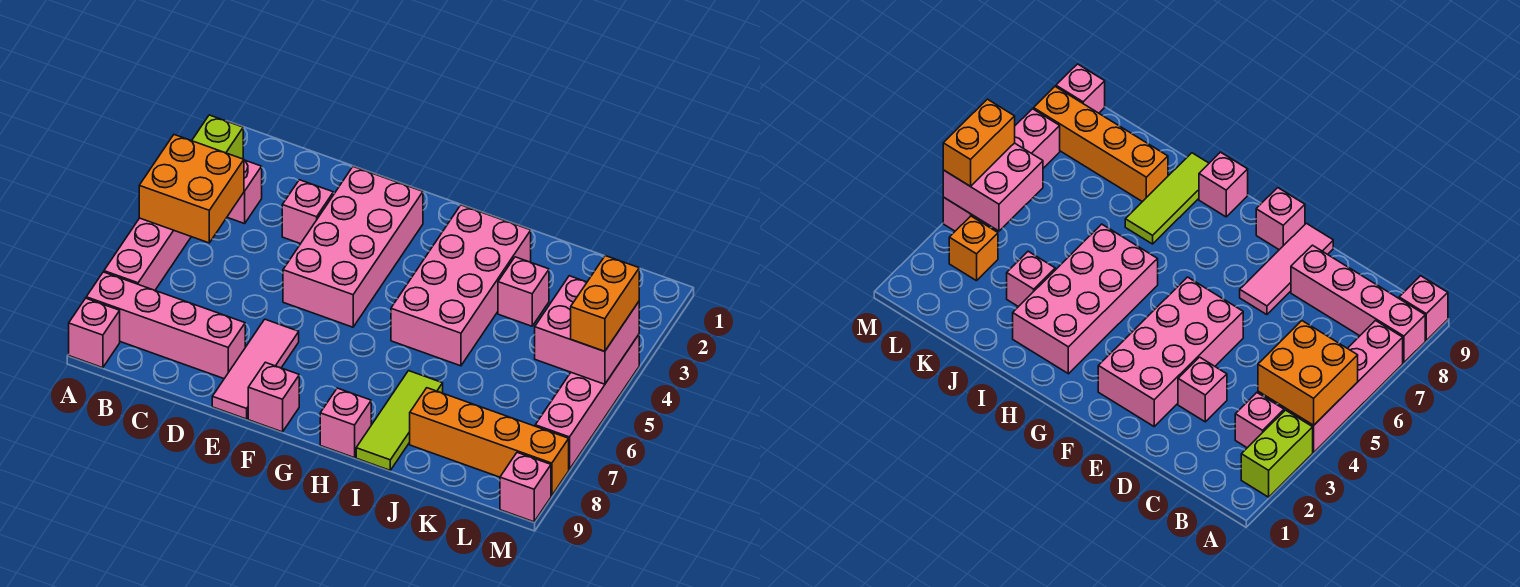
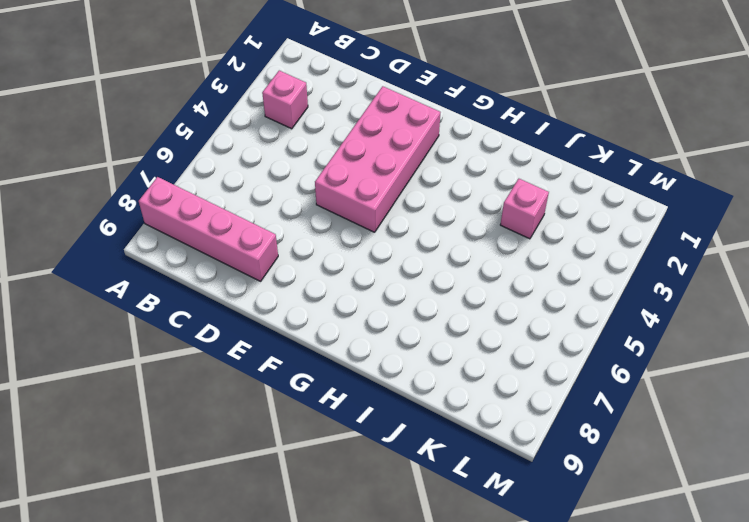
none -> lime 1x2 brick [192,115,243,159]
none -> pink 1x4 brick [104,218,191,290]
none -> pink 1x1 brick [69,298,120,368]

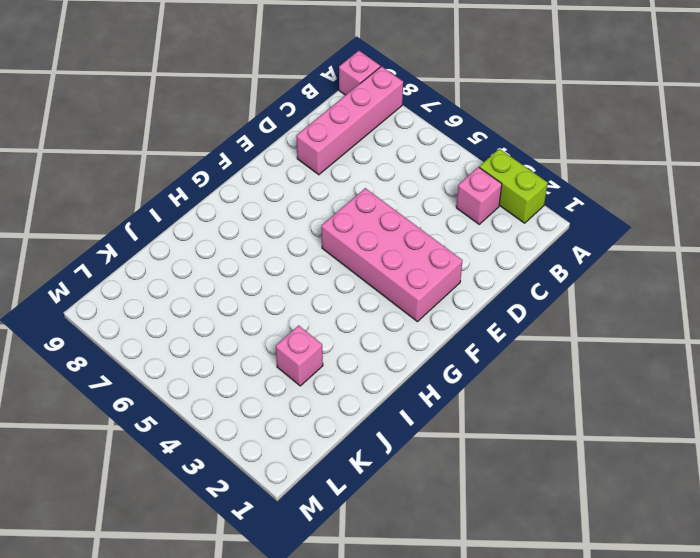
none -> pink 1x4 brick [104,218,191,290]
none -> pink 1x1 brick [282,180,333,244]
none -> pink 1x3 tile [212,319,299,419]

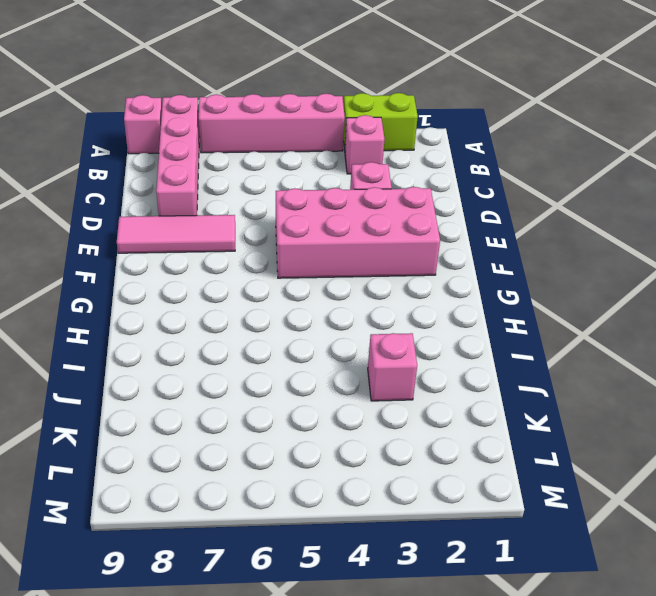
none -> pink 1x1 brick [248,362,299,432]
none -> pink 2x4 brick [391,205,531,366]
none -> pink 1x1 brick [320,388,371,458]

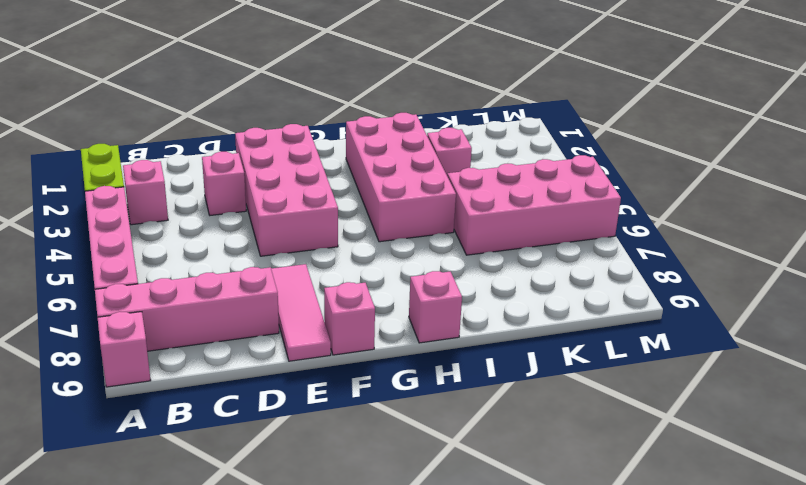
pink 2x4 brick [447,155,621,255] -> pink 1x4 brick [535,335,639,470]
none -> lime 1x3 tile [356,371,443,470]
none -> orange 1x4 brick [410,388,569,496]
none -> orange 1x1 brick [949,216,998,281]

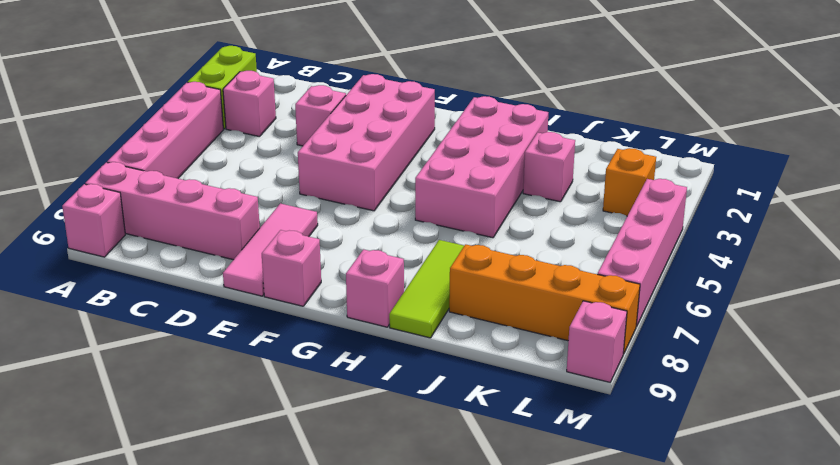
none -> orange 2x2 brick [139,135,244,243]
none -> pink 2x2 brick [535,276,639,384]
none -> orange 1x2 brick [571,256,639,351]

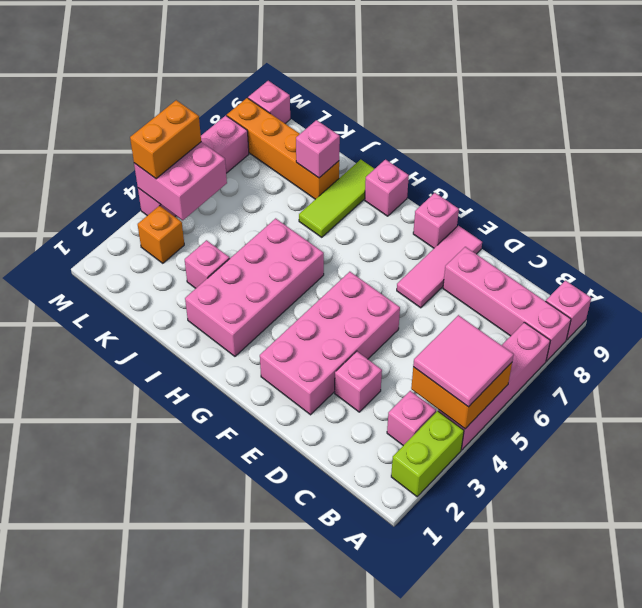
pink 2x2 tile [413,315,514,407] -> none
pink 1x1 brick [296,120,340,178] -> none

